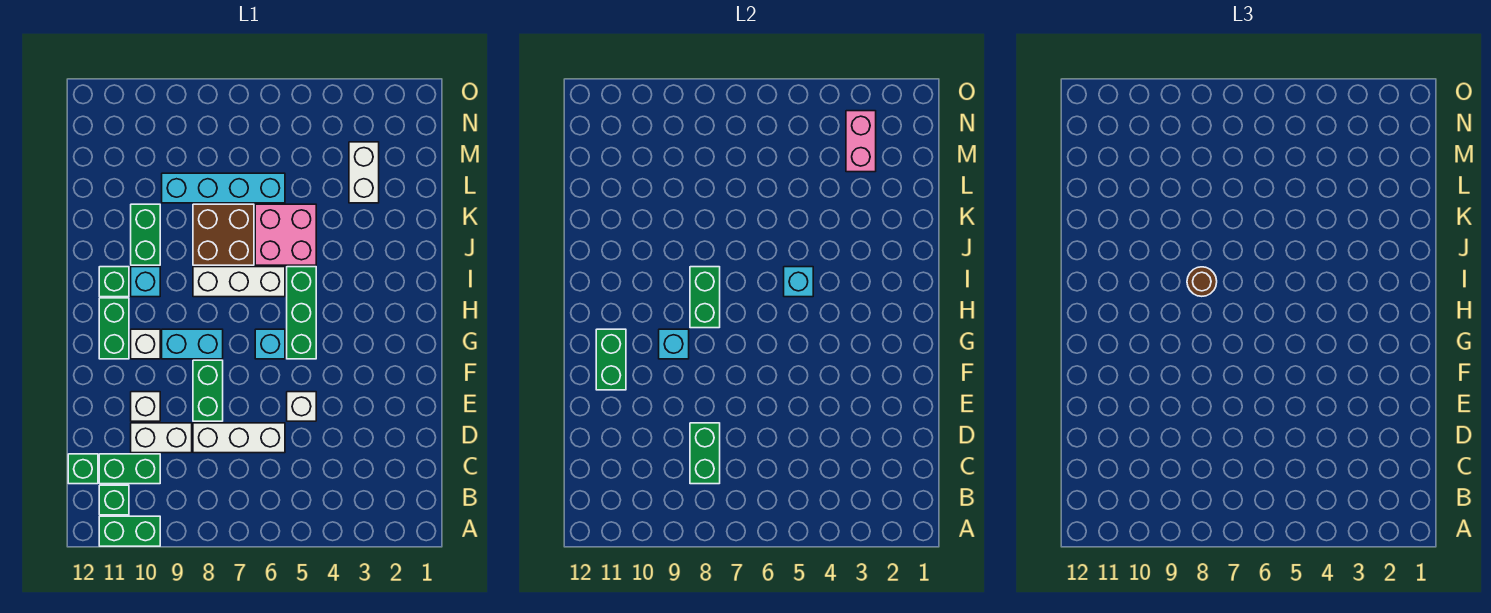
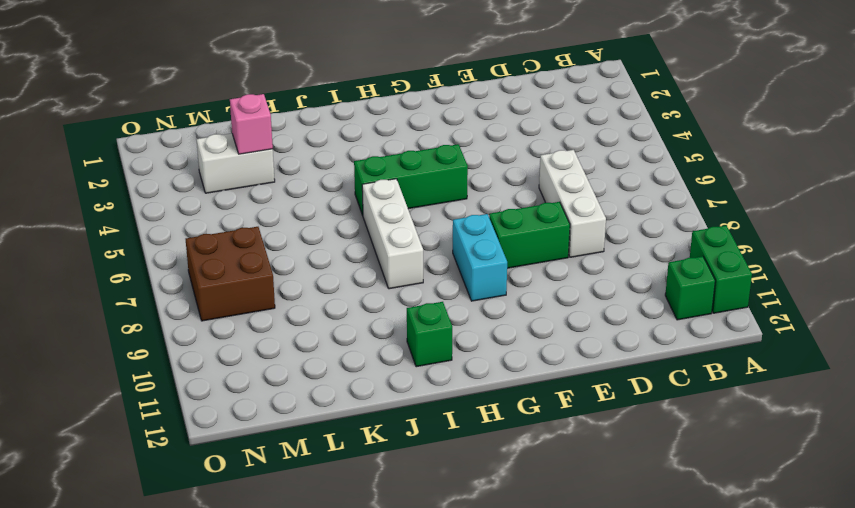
pink 1x1 brick [230,94,273,154] -> none
brown 2x2 brick [186,227,275,321] -> brown 2x2 brick moved to [193,204,254,265]
none -> green 1x2 brick [99,454,160,484]
none -> green 1x1 brick [68,454,98,484]
none -> white 1x2 brick [131,423,192,453]

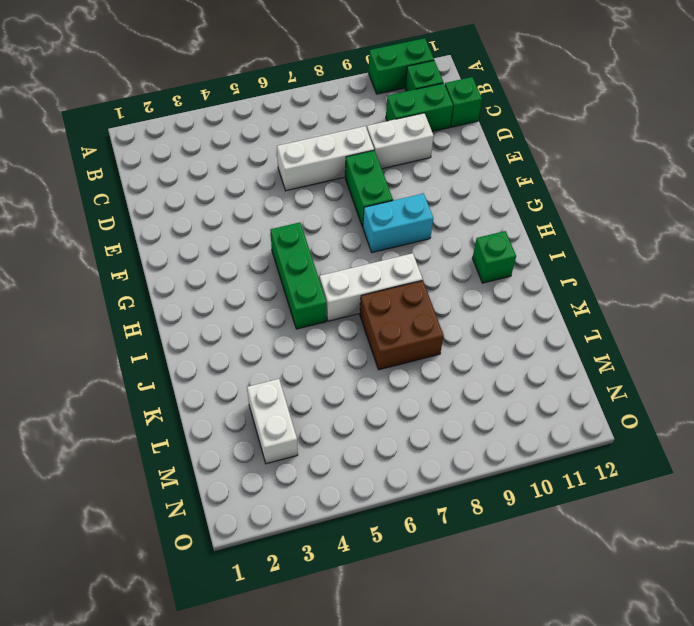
none -> white 1x1 brick [287,392,316,421]
none -> white 1x1 brick [131,392,160,421]
none -> cyan 1x1 brick [255,329,285,359]

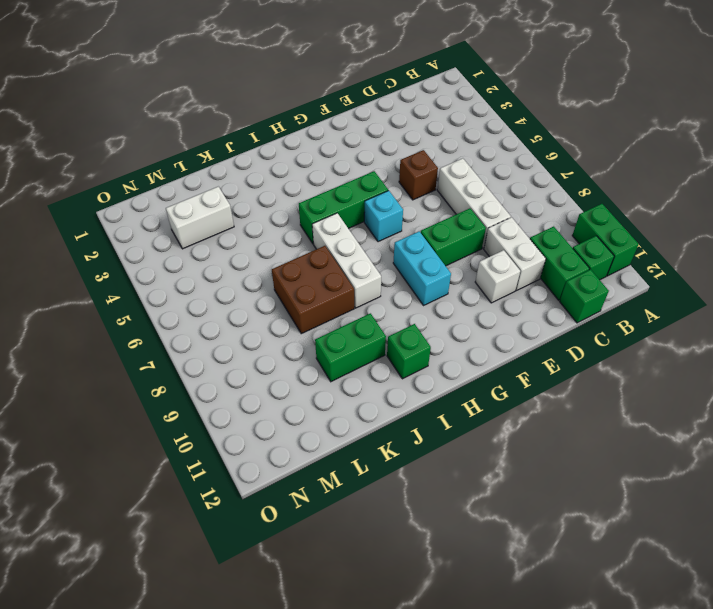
brown 1x1 brick [399,150,438,200] -> white 1x1 brick [287,392,316,421]
none -> white 1x1 brick [131,329,160,359]
none -> green 1x2 brick [99,298,129,359]
none -> cyan 1x1 brick [131,267,160,297]

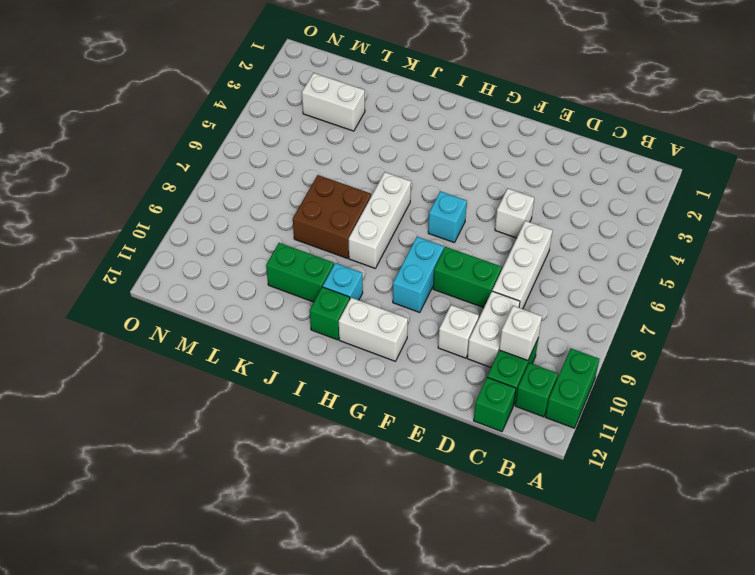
white 1x1 brick [499,306,542,360] -> white 1x1 brick moved to [131,329,160,359]
white 1x2 brick [339,298,408,361] -> green 1x2 brick [99,298,129,359]
none -> green 1x3 brick [287,267,316,359]
none -> pink 2x2 brick [255,204,316,265]
none -> cyan 1x4 brick [162,173,285,203]

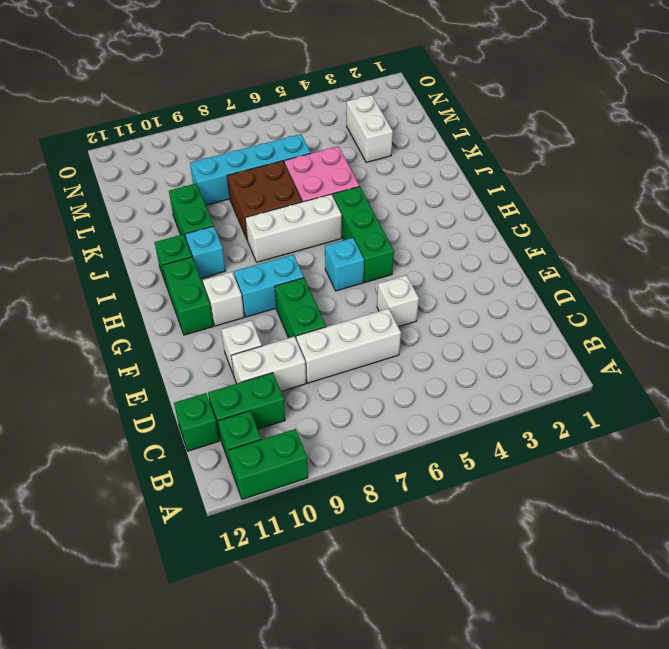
none -> green 1x2 brick [690,423,720,484]
none -> green 1x2 brick [596,329,626,390]
none -> cyan 1x1 brick [659,329,689,359]

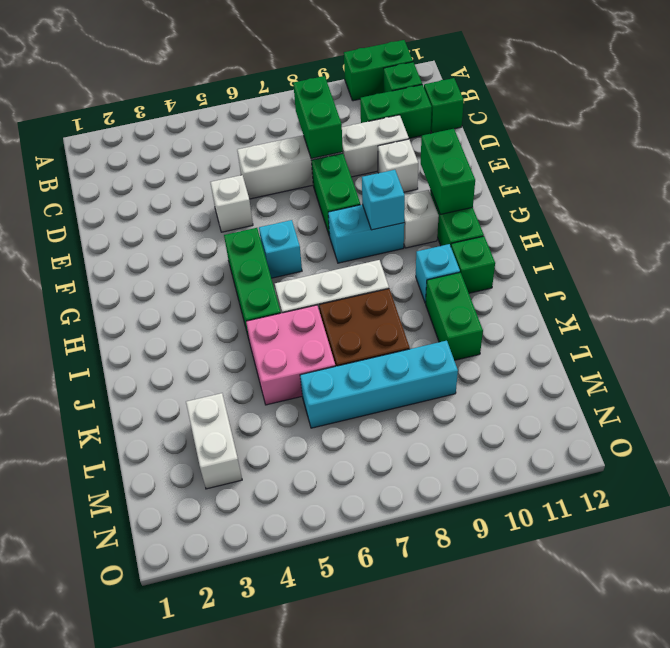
none -> green 1x2 brick [690,267,720,328]
none -> cyan 1x1 brick [784,267,813,297]
none -> pink 1x2 brick [846,111,876,172]

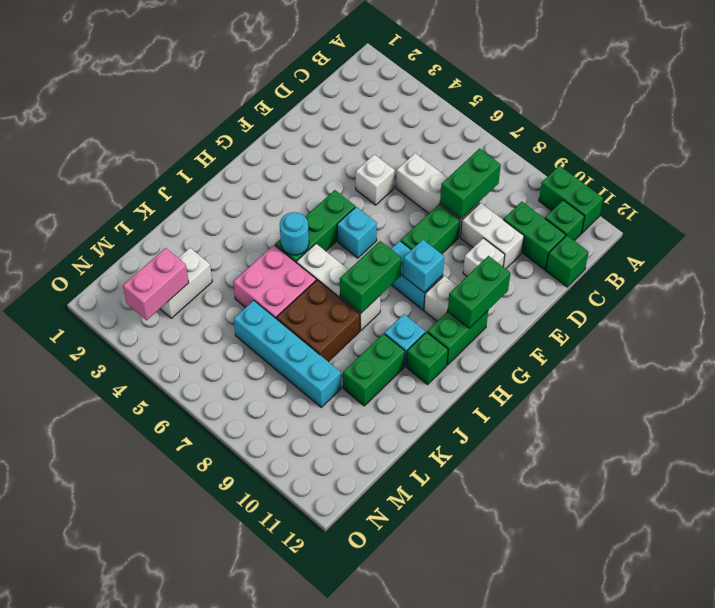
cyan 1x1 round brick [280,212,309,255] -> cyan 1x1 brick [784,267,813,297]
none -> brown 1x1 round brick [1187,267,1217,296]

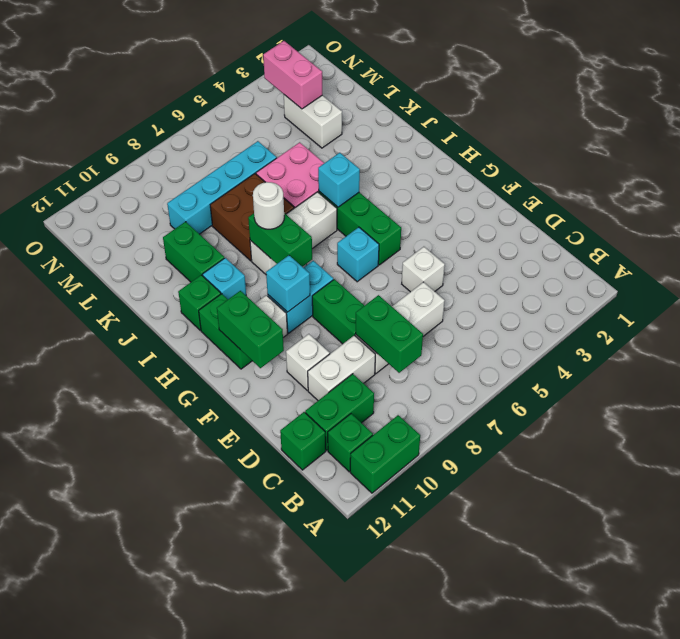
white 1x1 round brick [253,182,284,229] -> brown 1x1 round brick [1187,267,1217,296]

